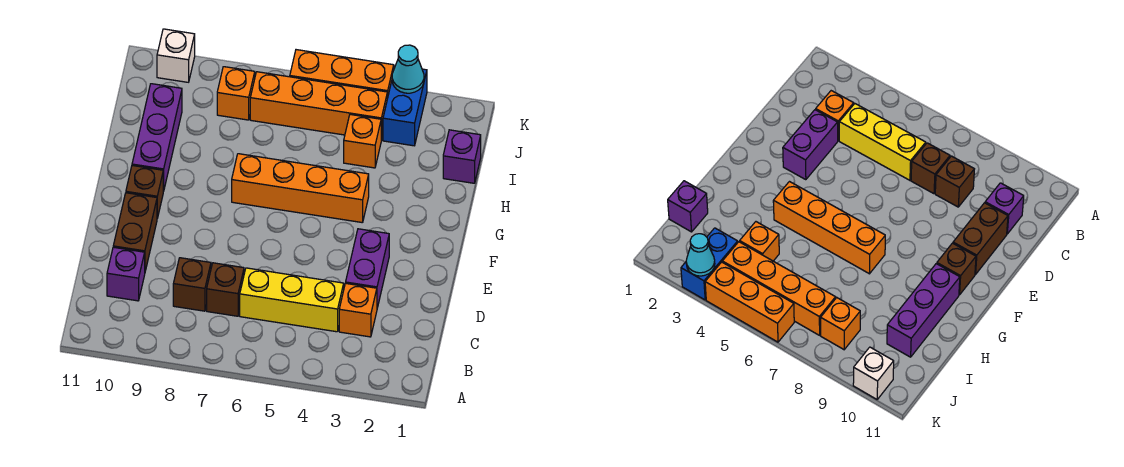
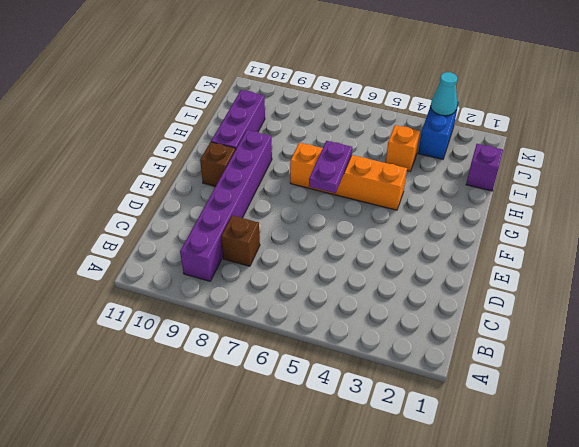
purple 1x6 brick [180,130,272,281] -> none
purple 1x2 plate [309,141,352,193] -> none
none -> orange 1x1 brick [339,283,377,337]
none -> yellow 1x3 brick [240,268,344,332]
none -> brown 1x1 brick [207,263,244,316]

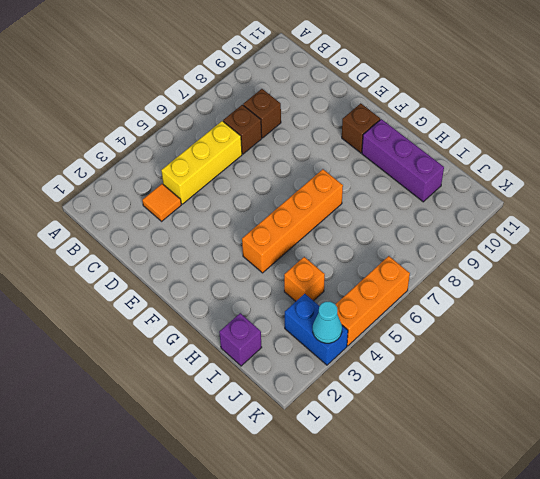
orange 1x1 tile [142,184,181,221] -> orange 1x1 brick [339,283,377,337]
none -> purple 1x1 brick [107,247,145,301]
none -> purple 1x2 brick [346,229,389,308]
none -> brown 1x2 brick [113,193,157,271]

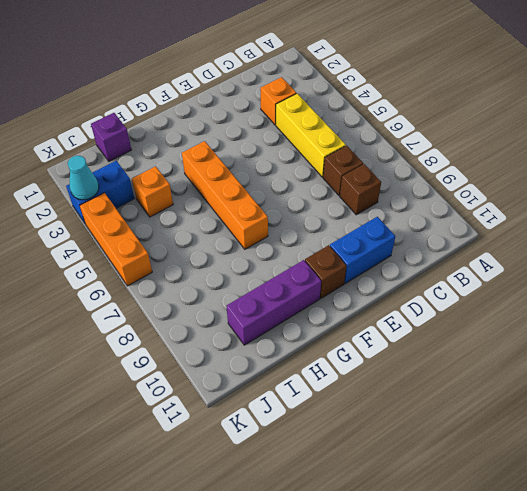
blue 1x2 brick [330,217,395,284] -> brown 1x2 brick [113,193,157,271]
none -> purple 1x1 brick [107,247,145,301]
none -> purple 1x2 brick [346,229,389,308]
none -> orange 1x4 brick [250,72,387,140]

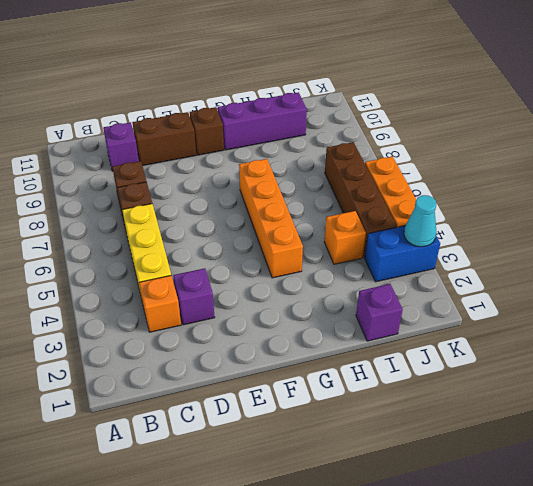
purple 1x1 brick [173,268,215,325] -> purple 1x2 brick [346,229,389,308]
brown 1x4 brick [325,142,397,258] -> orange 1x4 brick [250,72,387,140]
none -> orange 1x1 brick [217,67,255,120]
none -> white 1x1 brick [157,29,195,82]

